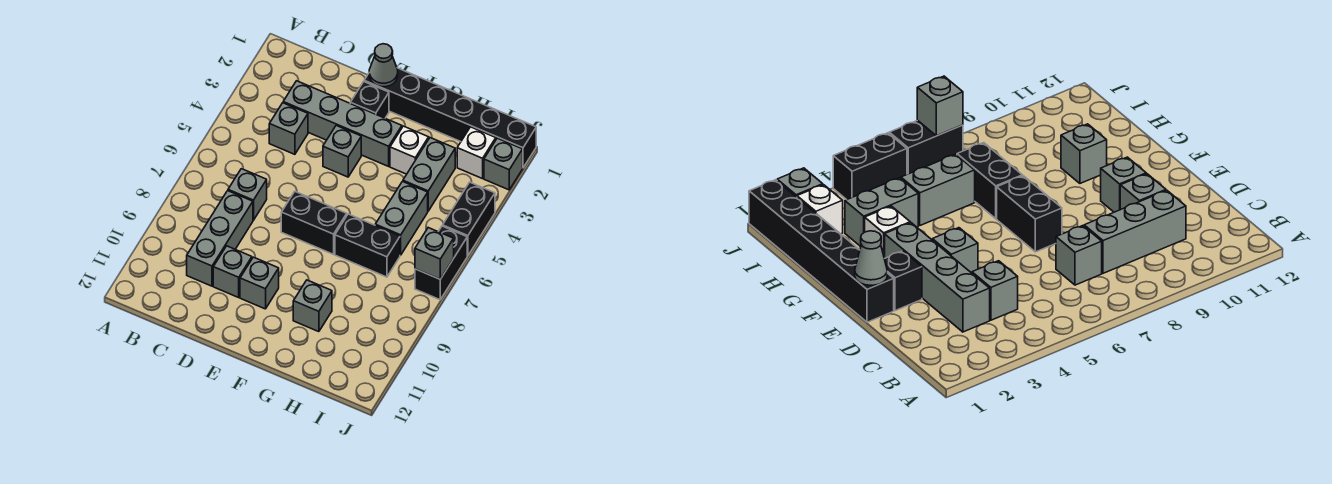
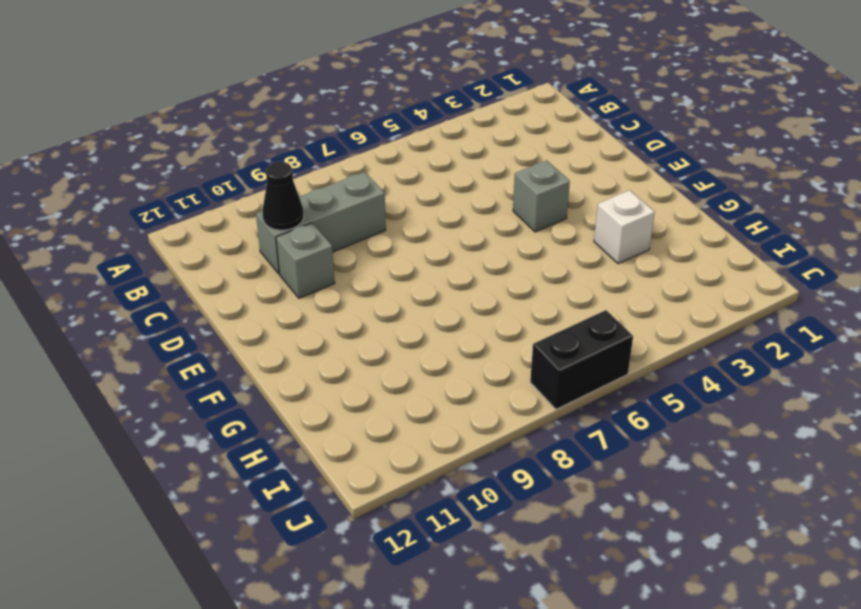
black 1x1 cone [262,162,304,230] -> none
none -> grey 1x4 brick [283,81,402,166]
none -> grey 1x1 brick [269,103,308,154]
none -> grey 1x1 brick [228,169,267,220]

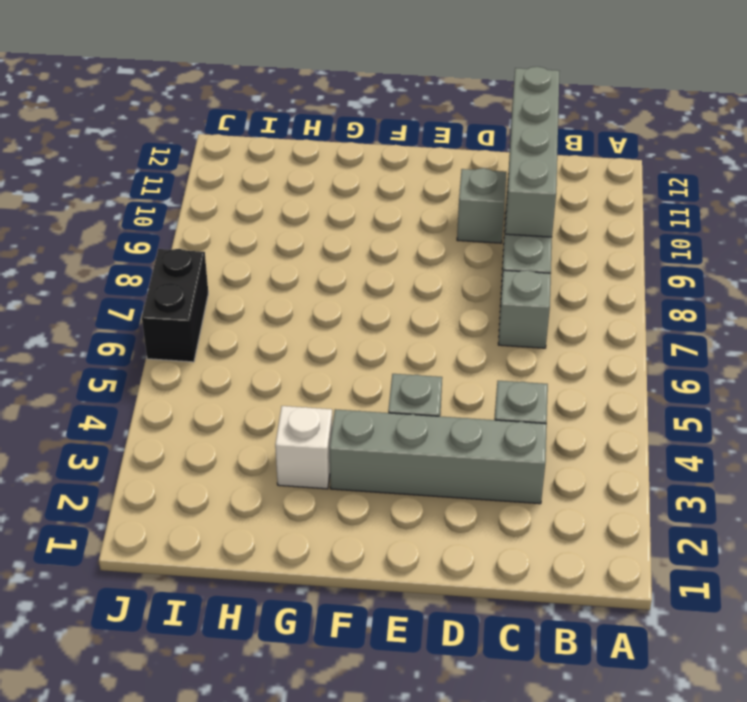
grey 1x4 brick [505,67,560,237] -> none
none -> black 1x6 brick [364,68,536,168]
none -> black 1x1 brick [350,82,389,118]
none -> black 1x2 brick [281,192,347,254]

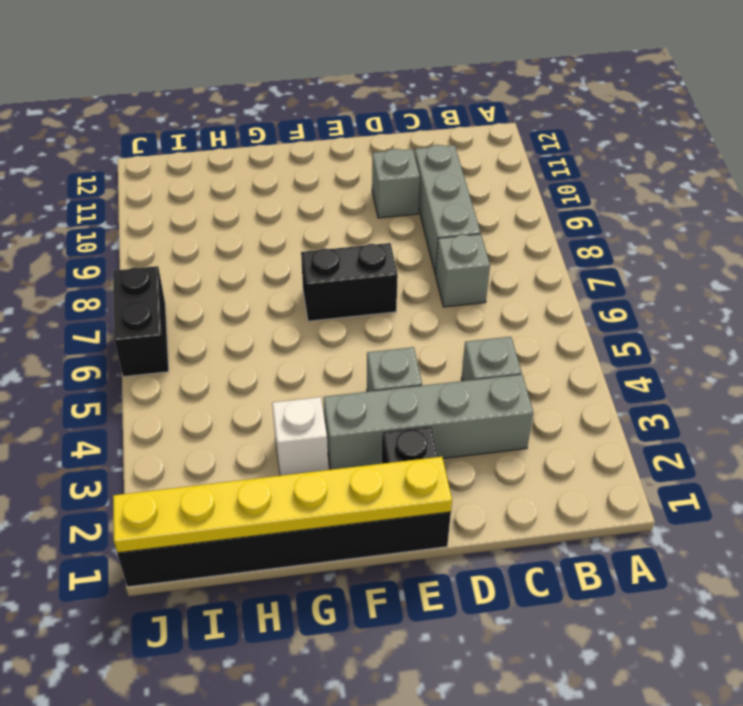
yellow 1x6 plate [113,457,452,553] -> grey 1x1 cone [369,44,398,87]
none -> grey 1x1 brick [240,257,279,309]
none -> black 1x2 brick [335,214,400,277]
none -> grey 1x1 brick [293,280,332,332]

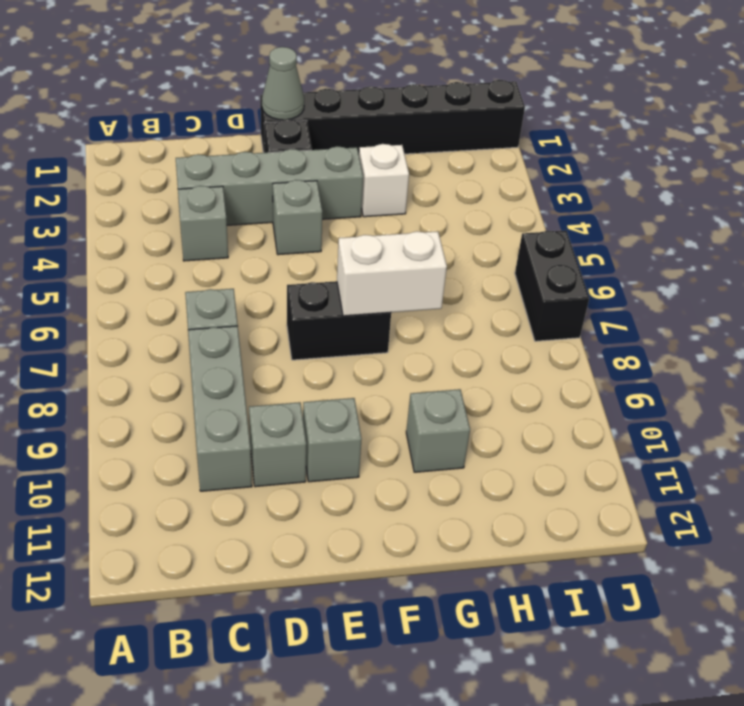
white 1x2 brick [337,231,447,316] -> none
none -> black 1x2 brick [335,214,400,277]
none -> grey 1x2 brick [403,138,455,211]
none -> grey 1x2 brick [375,182,428,255]

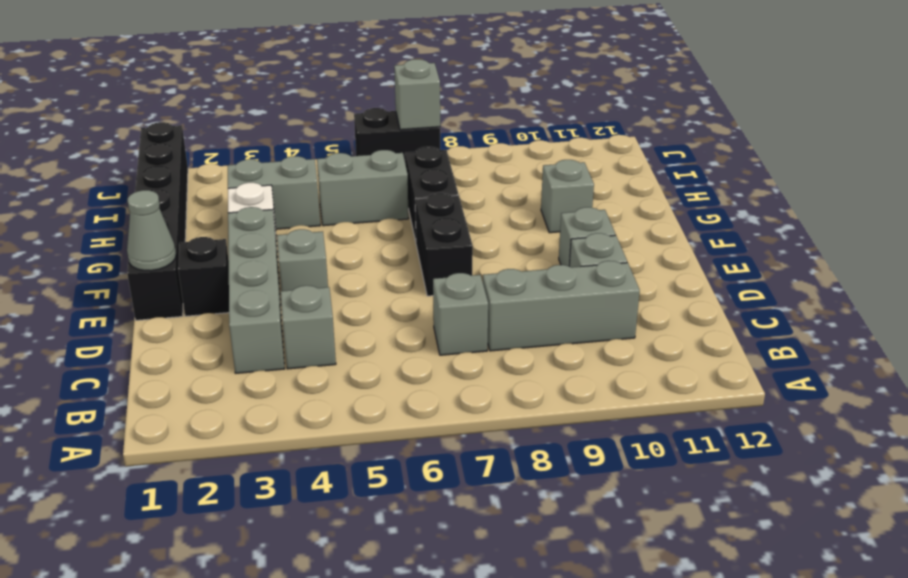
none -> white 1x1 brick [457,127,496,179]
none -> grey 1x1 brick [484,138,523,190]
none -> black 1x2 brick [443,182,495,256]

